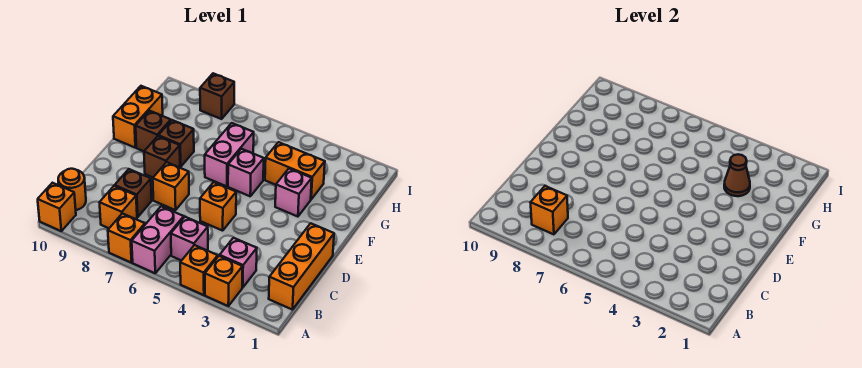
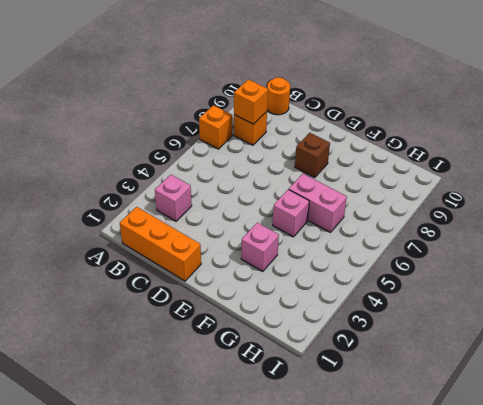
none -> orange 1x1 brick [205,256,243,306]
none -> orange 1x1 brick [180,245,218,295]
none -> pink 1x2 brick [132,206,184,273]

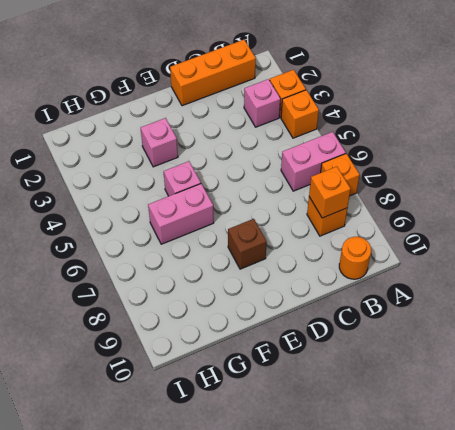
none -> orange 1x1 brick [38,183,76,231]
none -> pink 1x1 brick [171,217,208,261]
none -> brown 1x1 brick [115,169,152,217]

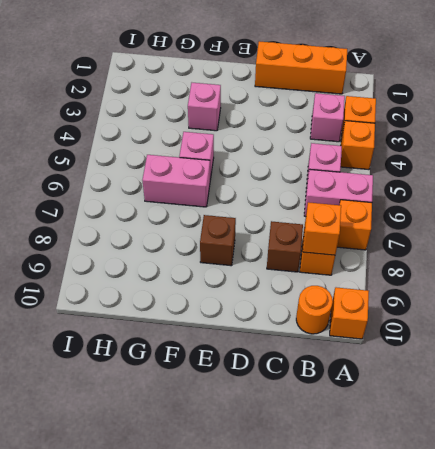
none -> orange 1x1 brick [200,182,236,231]
none -> orange 1x1 brick [153,162,189,210]
none -> brown 1x1 brick [158,120,194,167]

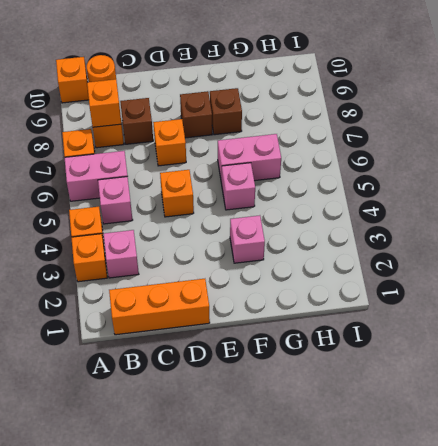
none -> brown 1x1 brick [136,111,171,151]
none -> orange 1x2 brick [113,86,163,148]
none -> orange 1x2 brick [265,142,325,199]

